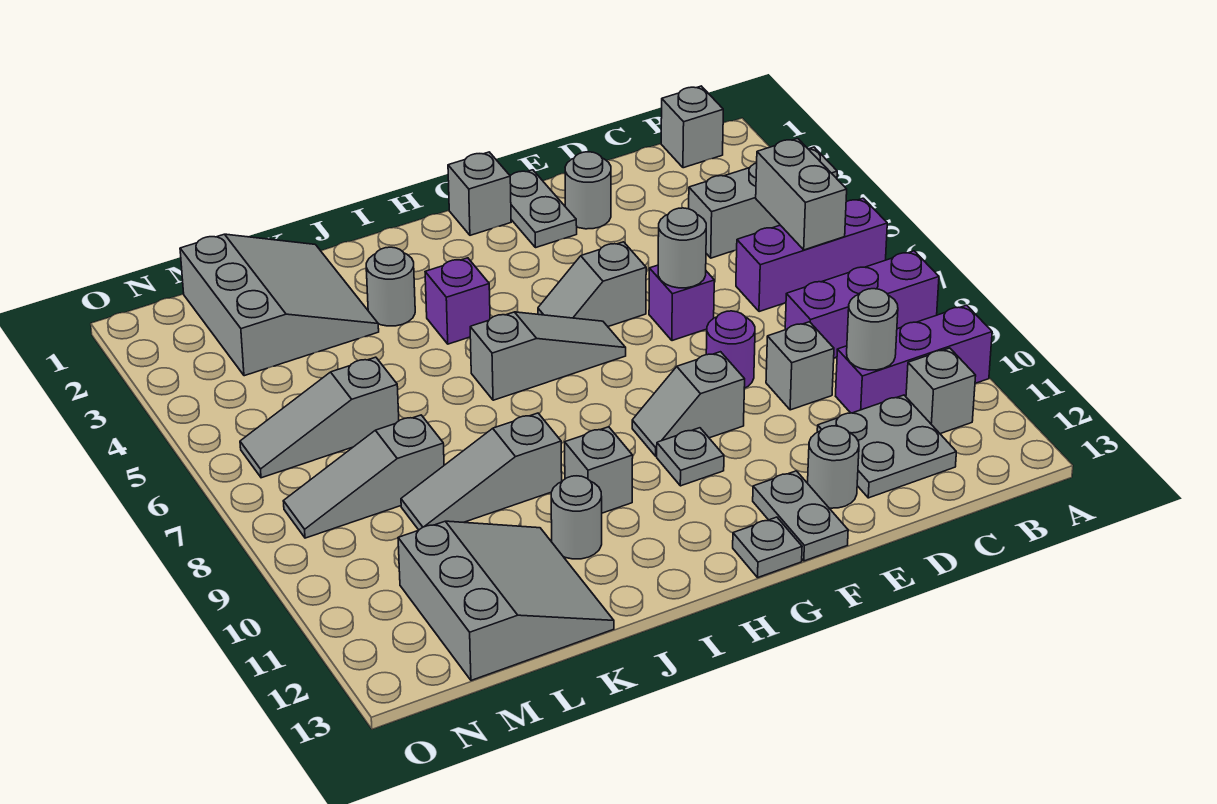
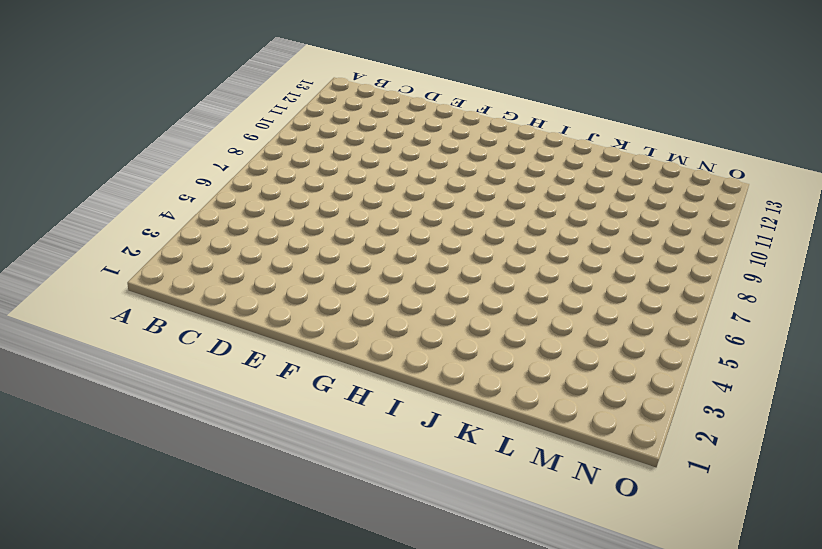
none -> grey 1x3 brick [689,147,837,258]
none -> purple 1x3 brick [736,198,887,312]
none -> purple 1x3 brick [785,251,939,358]
none -> purple 1x3 brick [836,305,992,413]

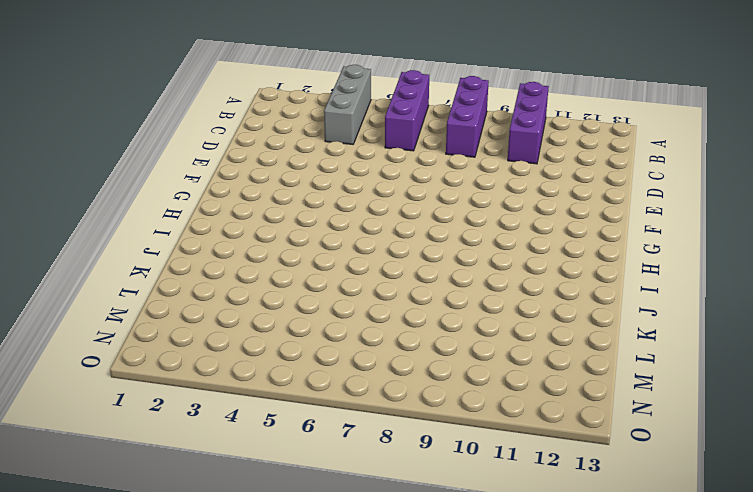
none -> grey 1x1 brick [661,86,723,168]
none -> grey 1x1 brick [906,348,976,434]
none -> grey 2x2 plate [817,395,956,498]
none -> grey 1x1 brick [766,322,834,410]

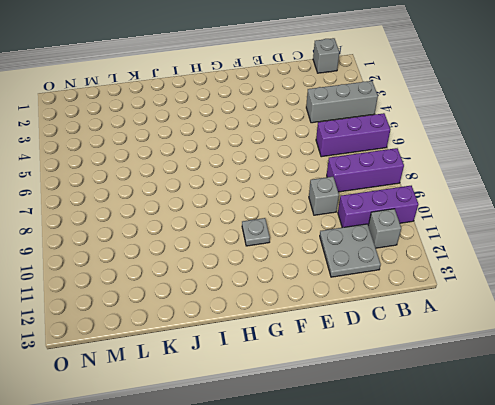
none -> grey 1x1 round brick [565,152,611,229]
none -> purple 1x1 brick [649,265,714,341]
none -> purple 1x1 round brick [706,311,755,388]
none -> grey 1x1 round brick [808,426,859,508]

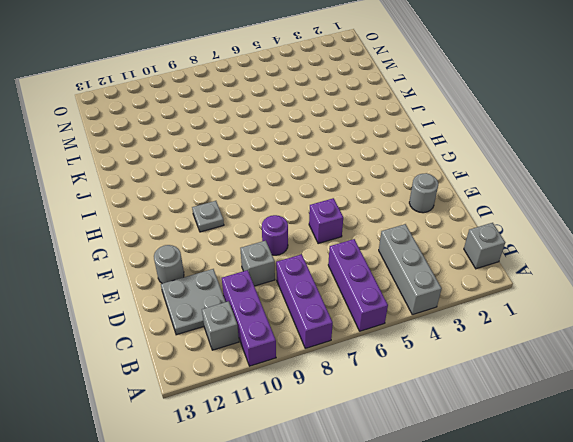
none -> grey 1x2 plate [510,170,577,248]
none -> grey 1x2 slope [538,242,646,326]
none -> grey 1x2 slope [632,352,745,456]
none -> grey 1x2 plate [753,471,848,561]

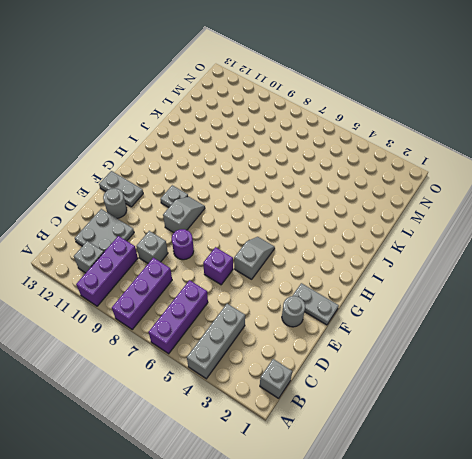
none -> grey 1x1 brick [448,152,511,235]
none -> grey 1x3 slope [470,312,626,400]
none -> grey 1x1 plate [733,517,802,577]
none -> purple 1x1 brick [425,258,490,344]

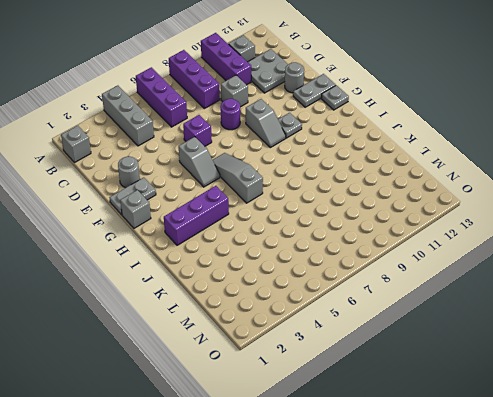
purple 1x3 brick [164,186,229,245] -> purple 1x1 brick [425,258,490,344]
none -> grey 1x1 brick [565,427,633,513]
none -> grey 1x1 round brick [366,247,415,326]
none -> grey 1x3 slope [401,413,562,530]
none -> grey 1x1 round brick [551,476,602,559]

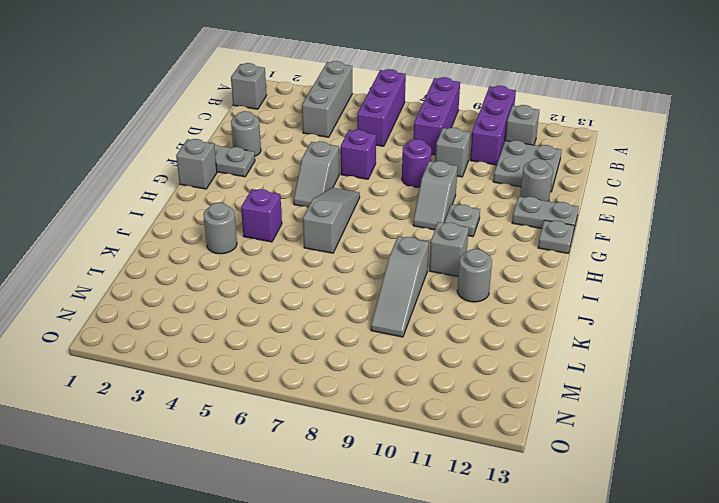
none -> grey 3x3 slope [180,234,379,376]
none -> grey 3x3 slope [398,521,614,680]
none -> grey 1x3 slope [240,357,399,478]
none -> grey 1x3 slope [283,415,444,538]

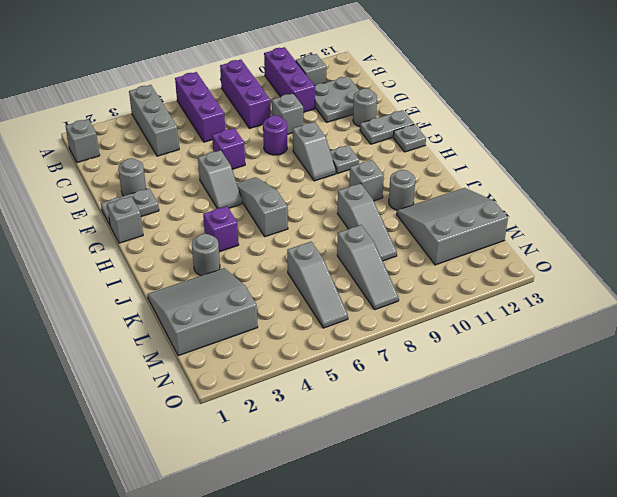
none -> grey 1x2 brick [756,139,847,250]
none -> grey 1x1 round brick [847,289,898,370]
none -> grey 1x1 round brick [658,208,706,288]

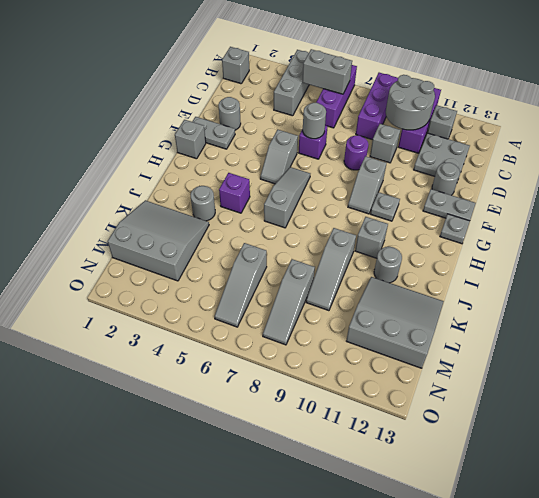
grey 2x2 round brick [386,75,435,130] -> grey 1x1 round brick [847,289,898,370]

